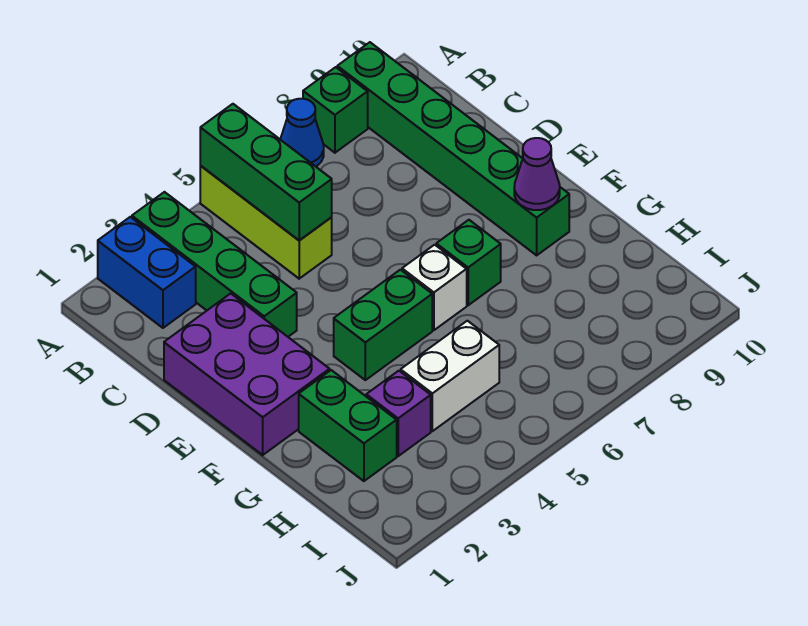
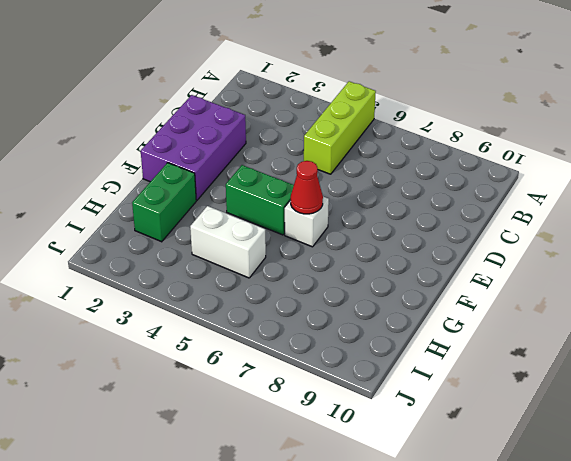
red 1x1 cone [291,161,323,214] -> none
none -> blue 1x2 brick [98,217,196,328]
none -> green 1x4 brick [132,192,297,337]
none -> blue 1x1 cone [280,99,324,166]

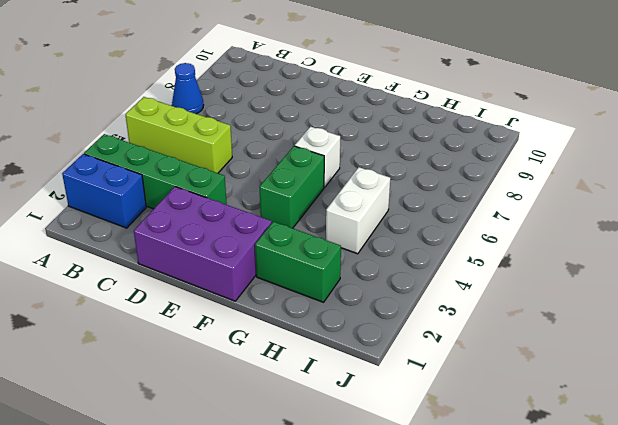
none -> green 1x1 brick [303,67,368,153]
none -> green 1x6 brick [337,42,569,255]
none -> green 1x1 brick [436,220,501,305]

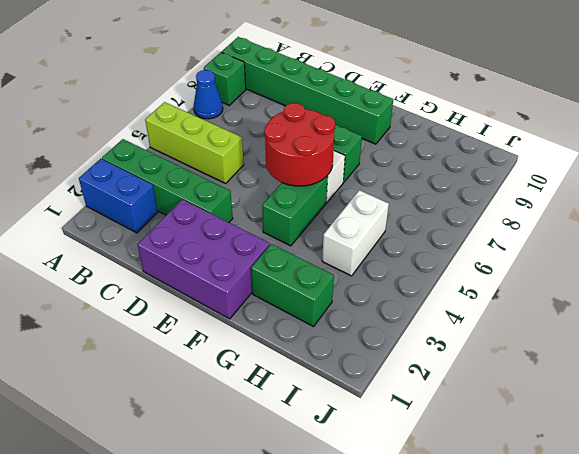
red 2x2 round brick [264,103,335,186] -> none
none -> purple 1x1 brick [366,371,431,456]
none -> green 1x3 brick [200,104,332,240]
none -> purple 1x1 cone [514,138,560,210]

